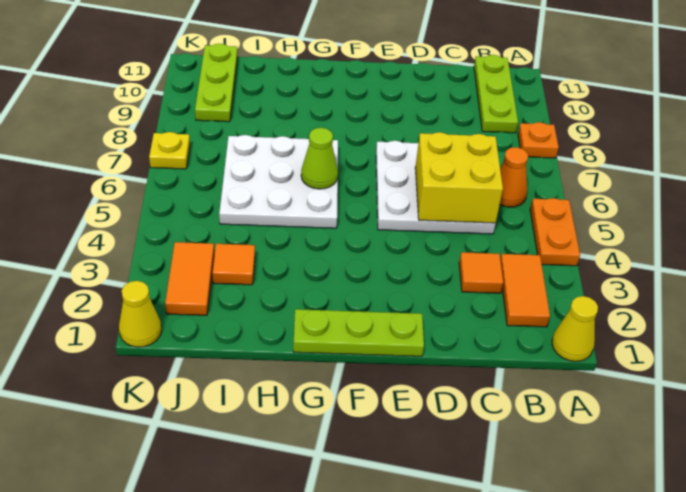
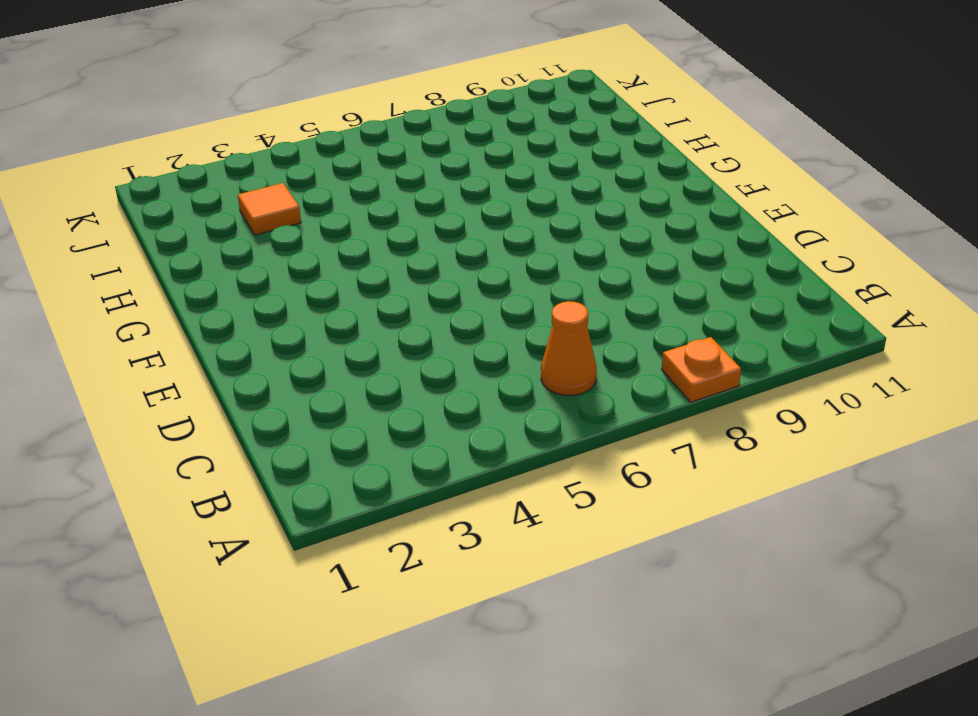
none -> yellow 1x1 cone [552,296,598,361]
none -> orange 1x2 plate [530,198,580,266]
none -> orange 1x2 tile [500,254,550,327]

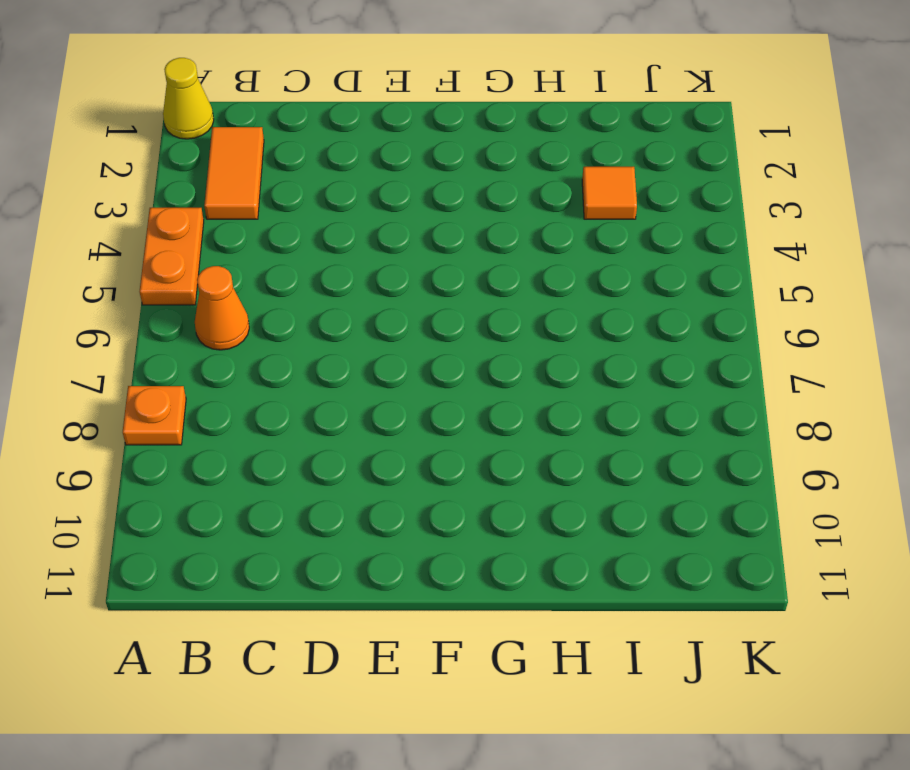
none -> lime 1x3 plate [474,55,518,133]
none -> orange 1x1 tile [459,252,503,293]
none -> white 3x3 plate [376,141,496,234]

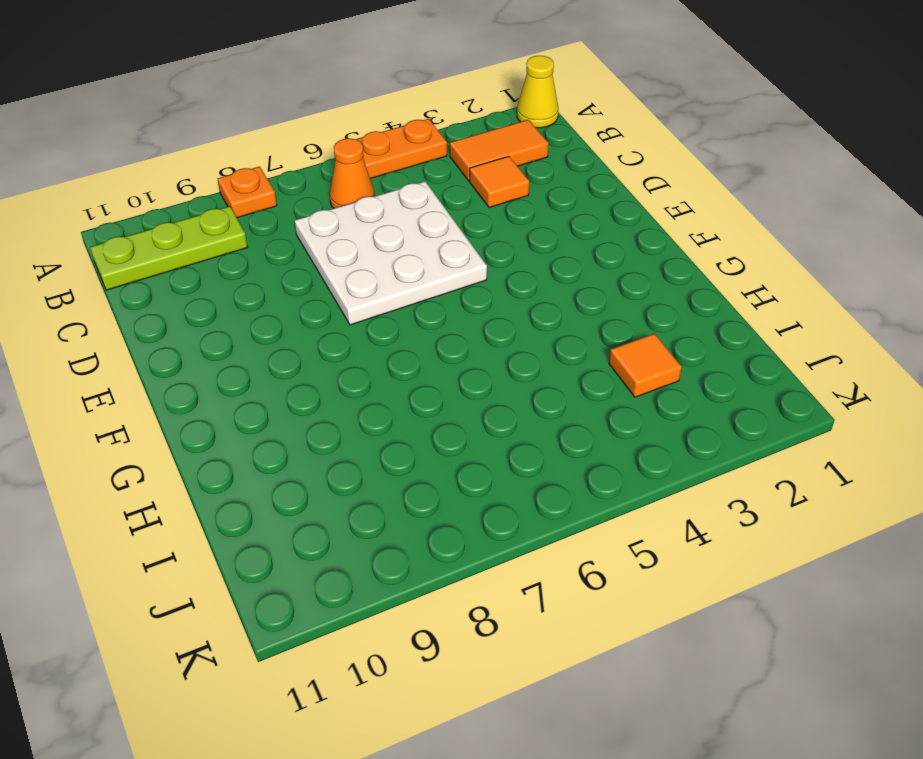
none -> lime 1x3 plate [293,309,424,356]
none -> white 3x3 plate [219,135,338,228]
none -> orange 1x2 tile [165,242,214,315]

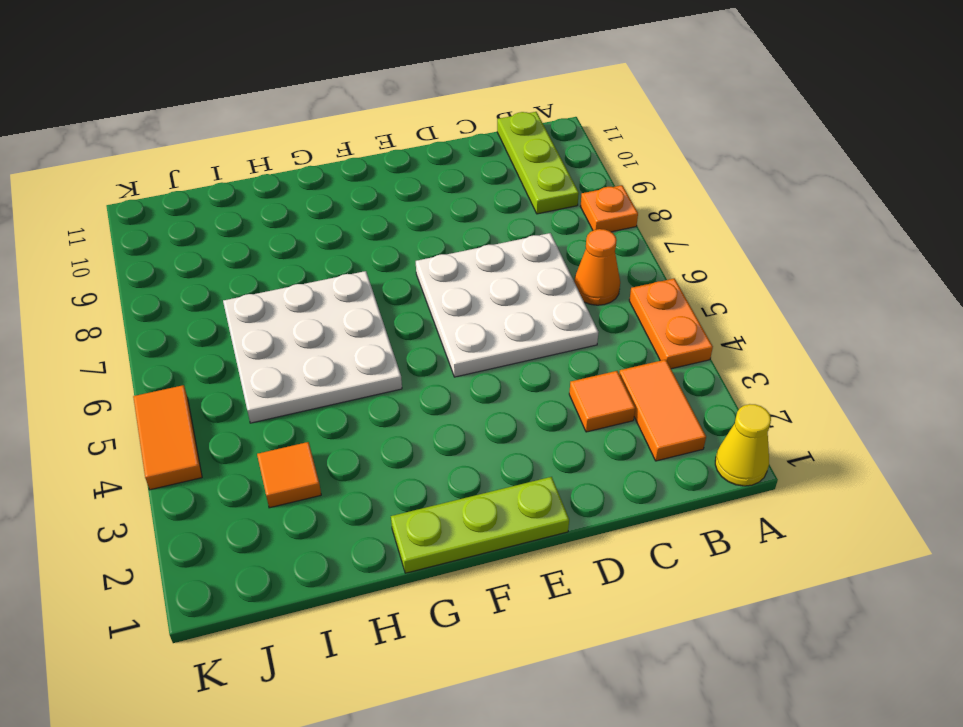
orange 1x2 tile [133,385,202,490] -> orange 1x2 tile moved to [165,242,214,315]
none -> lime 1x3 plate [195,44,238,122]
none -> yellow 1x1 cone [119,281,162,347]
none -> yellow 1x1 plate [149,132,190,169]

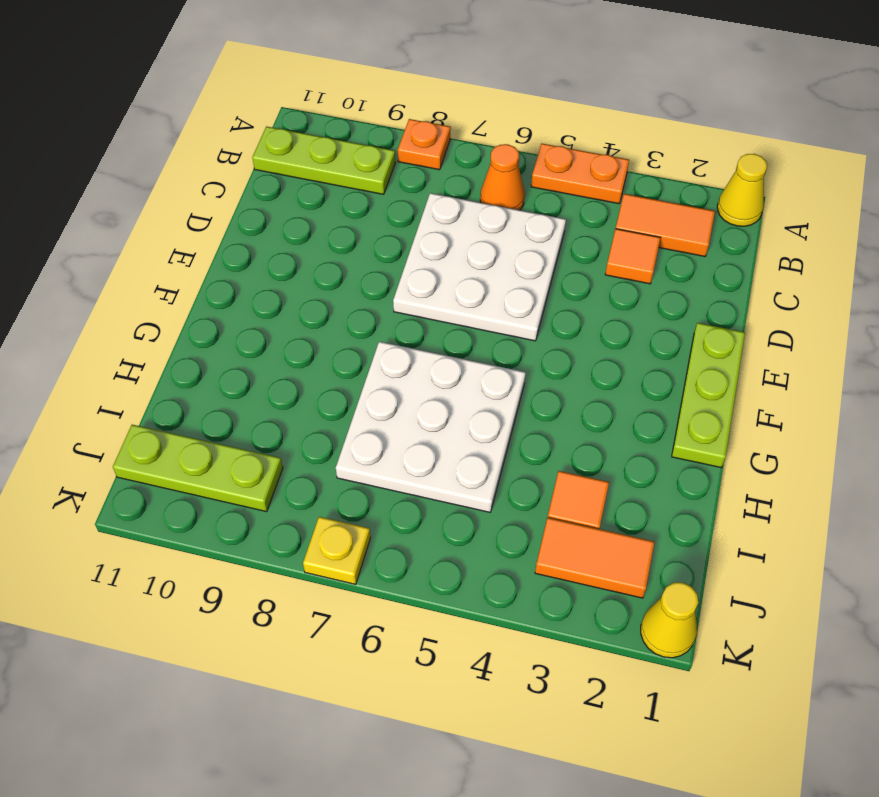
none -> yellow 2x2 brick [415,132,503,223]
none -> lime 1x1 cone [301,128,338,189]

